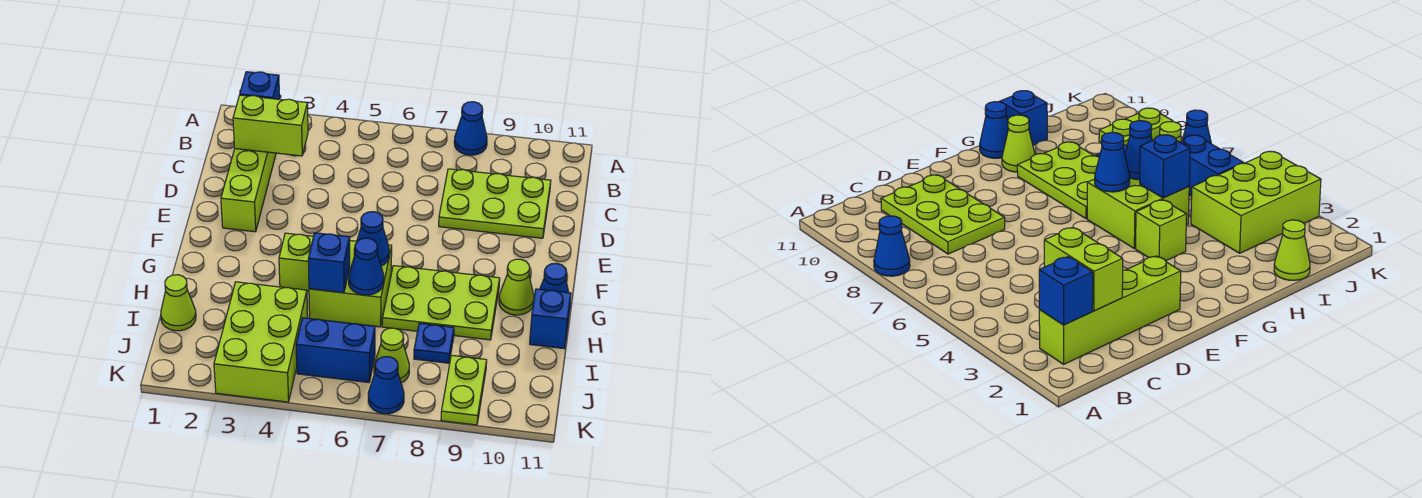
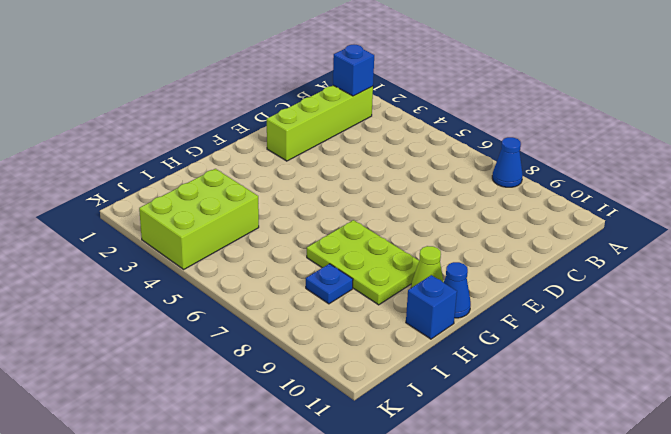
none -> lime 2x3 plate [439,169,551,238]
none -> lime 1x1 brick [279,233,313,291]
none -> lime 2x2 brick [309,241,392,327]

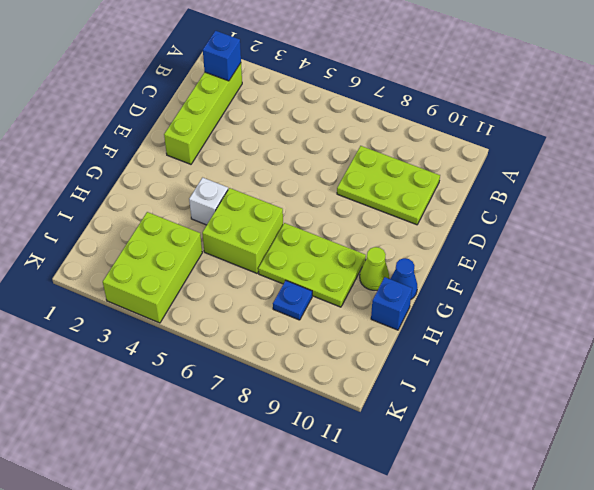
white 1x1 brick [189,178,228,225] -> lime 1x1 brick [279,233,313,291]
none -> blue 1x1 cone [454,102,487,155]
none -> lime 1x1 cone [161,275,196,331]
none -> blue 1x2 brick [296,318,375,382]

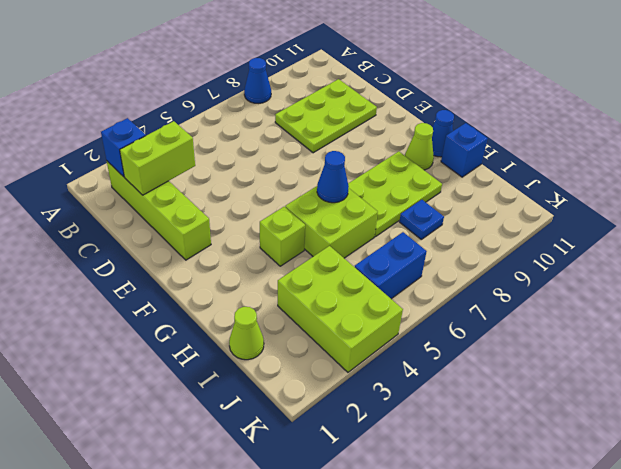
none -> lime 1x1 cone [374,328,409,383]
none -> lime 1x2 plate [441,355,487,425]
none -> blue 1x1 cone [368,357,404,414]

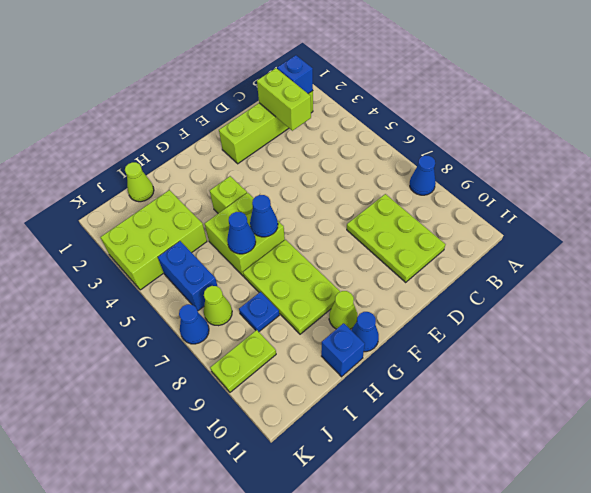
none -> blue 1x1 brick [308,233,350,293]

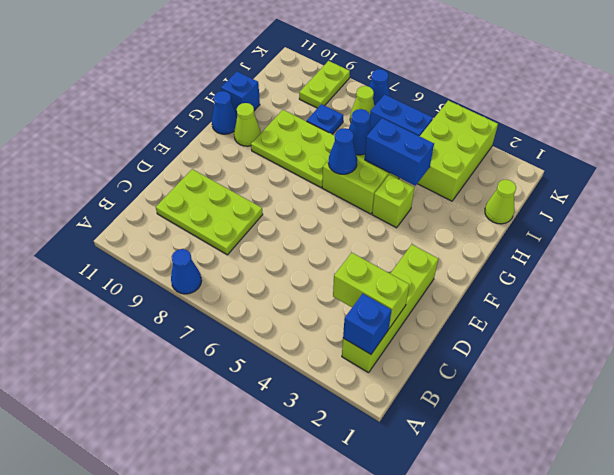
blue 1x2 brick [365,118,434,186] -> blue 1x1 brick [308,233,350,293]

